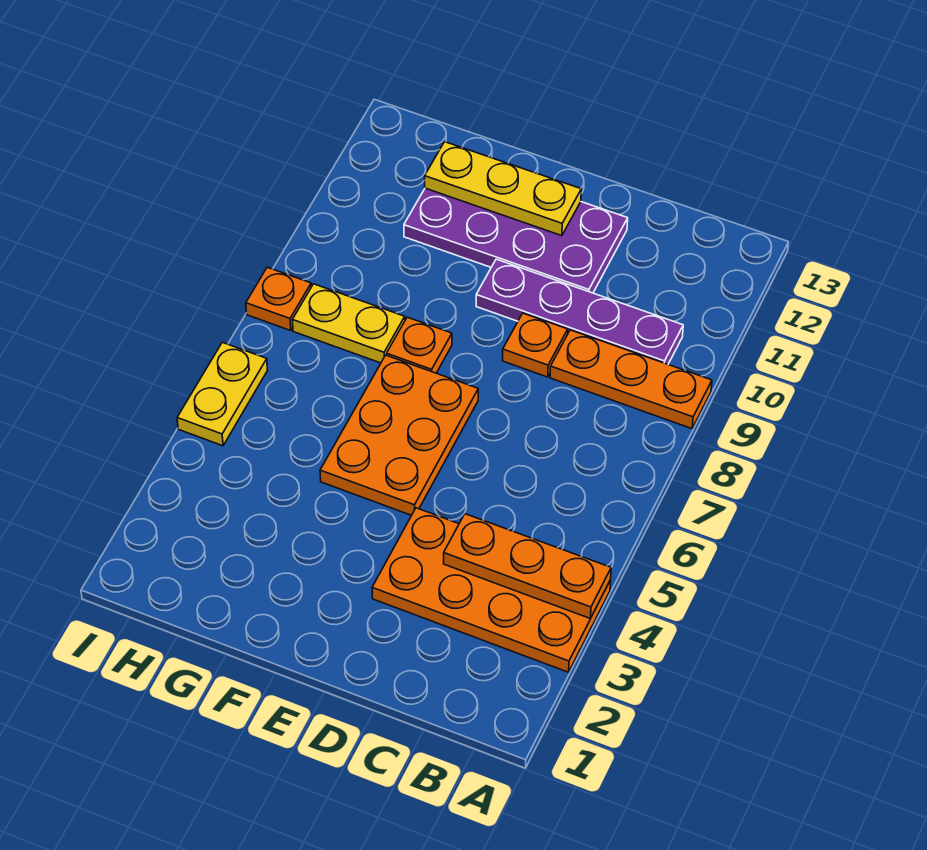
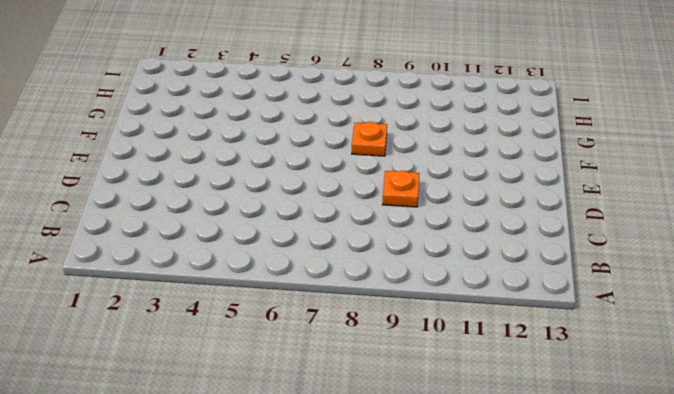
none -> orange 2x4 plate [372,508,611,672]
none -> orange 1x3 plate [550,330,712,429]
none -> purple 1x4 plate [476,259,683,364]

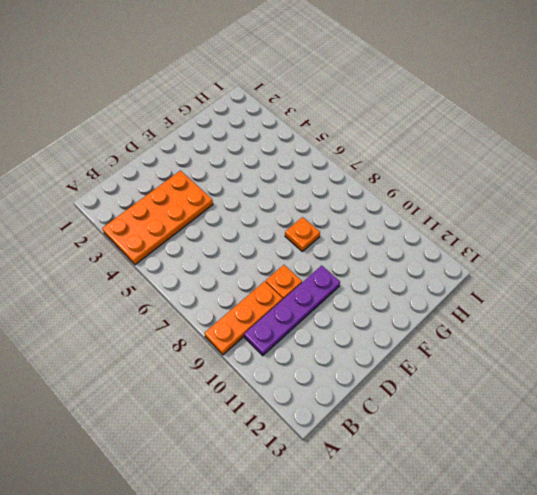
none -> purple 2x4 plate [404,188,628,293]
none -> orange 2x3 plate [320,355,478,515]
none -> yellow 1x2 plate [292,284,405,363]

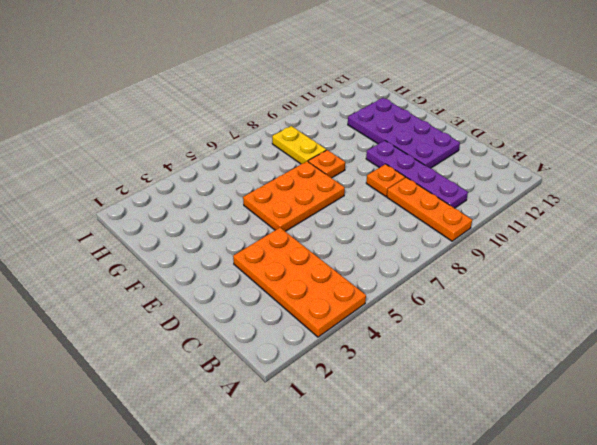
none -> yellow 1x2 plate [177,342,268,446]
none -> orange 1x1 plate [246,267,311,331]
none -> orange 1x3 plate [444,514,611,619]

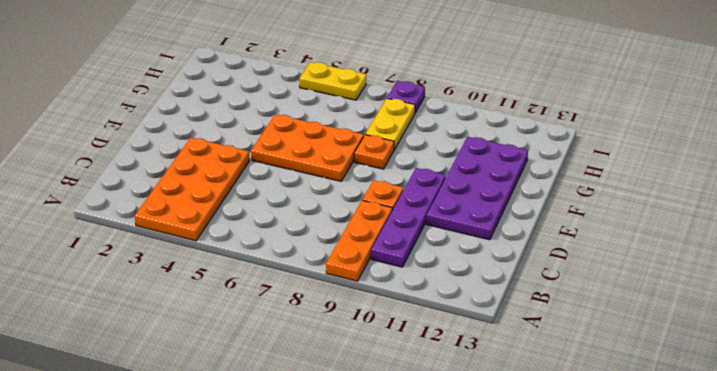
purple 1x1 plate [387,81,425,113] -> orange 1x1 plate [246,267,311,331]
none -> orange 1x3 plate [444,514,611,619]
none -> yellow 1x3 plate [425,142,581,236]

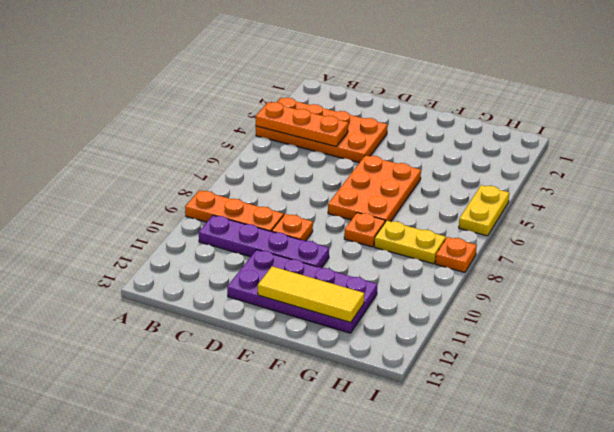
yellow 1x3 tile [258,266,364,322] -> yellow 1x3 plate [425,142,581,236]

